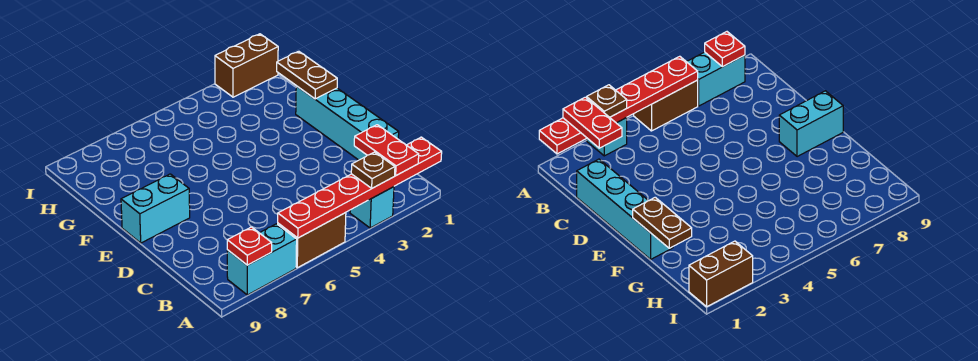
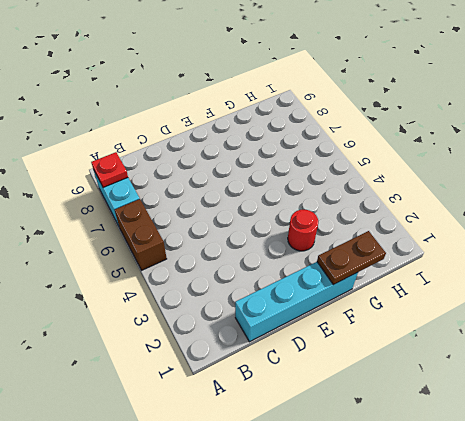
red 1x1 round brick [288,210,318,251] -> none
none -> cyan 1x1 brick [350,187,394,228]
none -> cyan 1x2 brick [121,174,190,243]

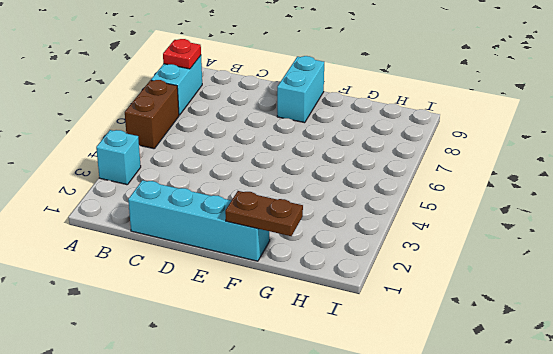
none -> brown 1x2 brick [215,34,278,97]
none -> red 1x6 plate [278,137,442,238]

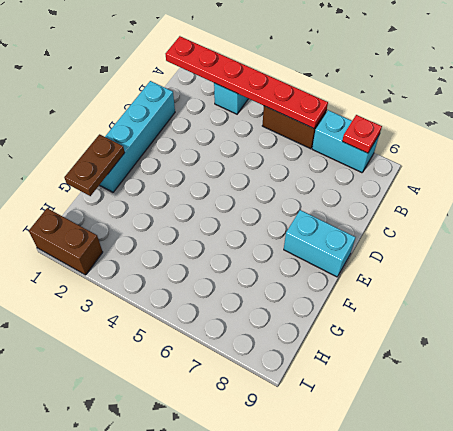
none -> red 1x2 plate [354,125,419,175]
none -> brown 1x1 plate [351,152,395,188]

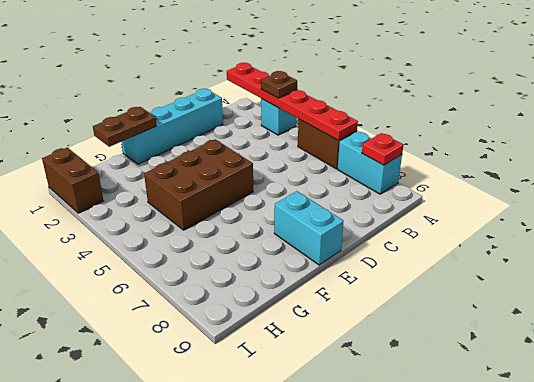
brown 2x3 brick [144,139,253,230] -> none
none -> red 1x2 plate [354,125,419,175]

